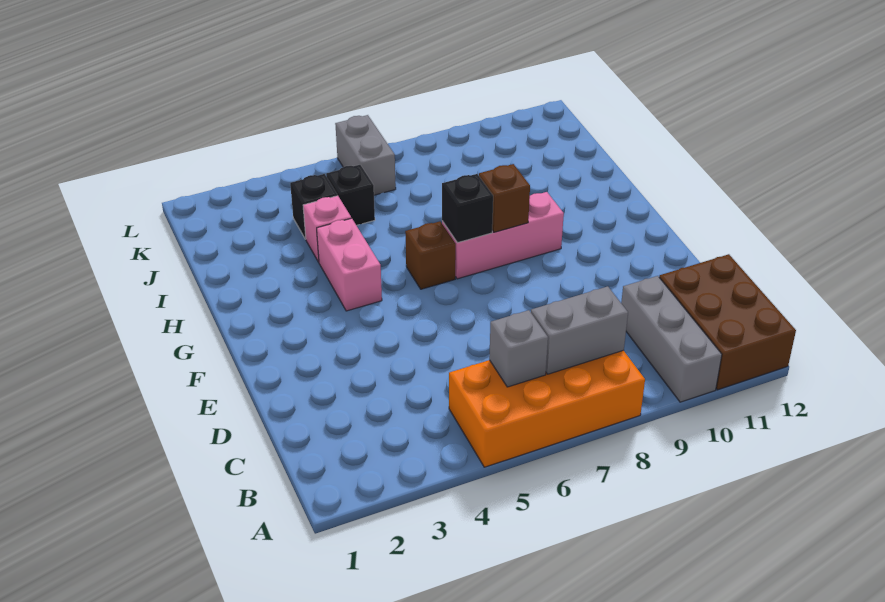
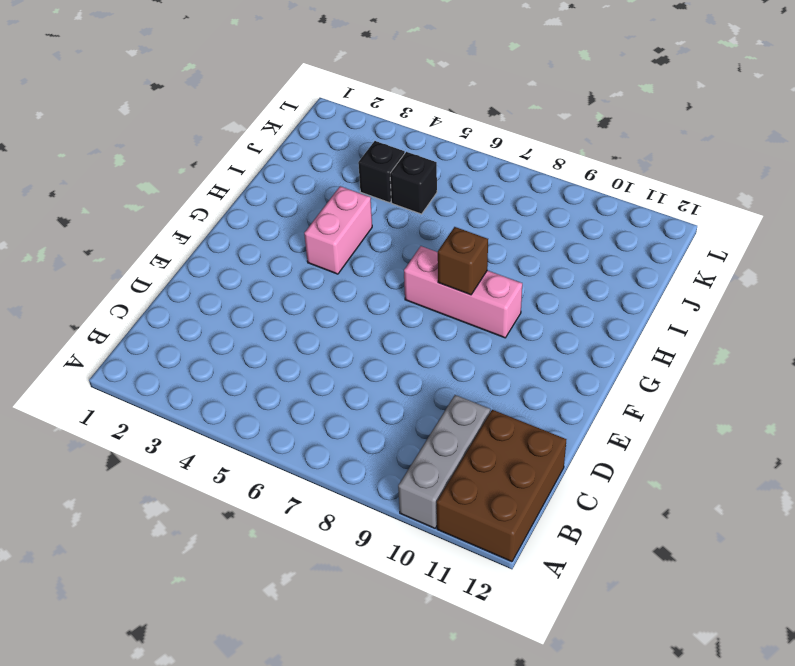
none -> orange 2x4 brick [449,350,645,467]
none -> brown 1x1 brick [405,221,456,289]
none -> pink 1x1 brick [303,196,351,262]

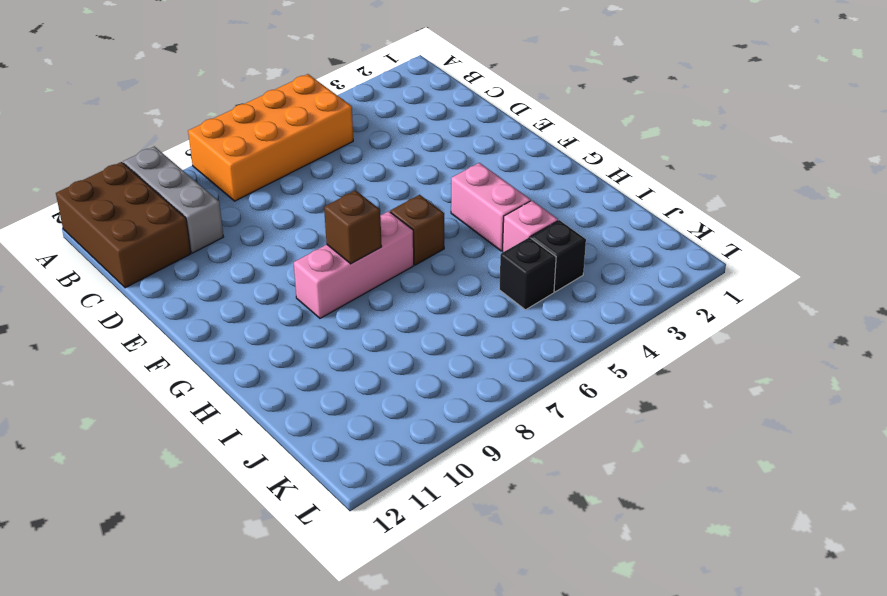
none -> grey 1x2 brick [335,115,396,195]
none -> grey 1x1 brick [489,310,548,387]
none -> grey 1x2 brick [531,286,628,374]

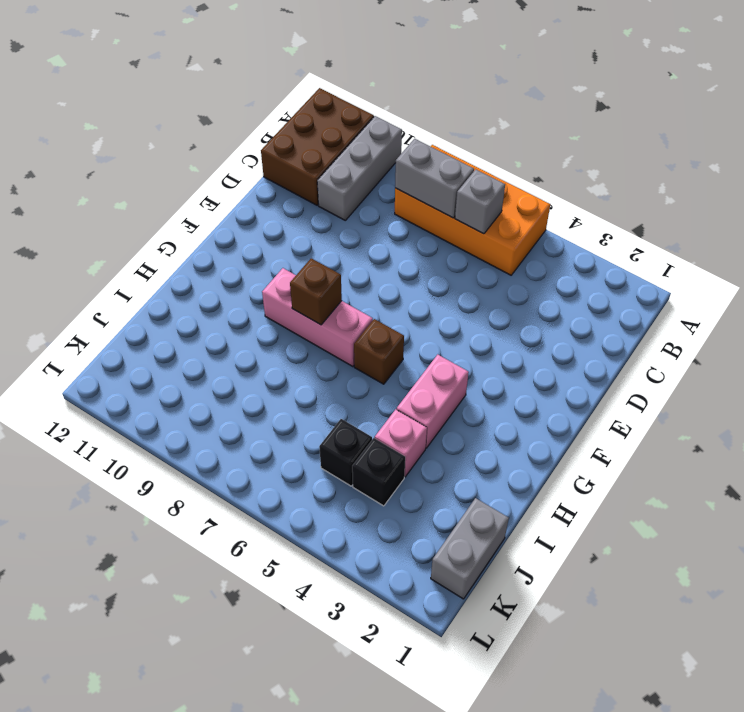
grey 1x2 brick [431,498,509,599] -> grey 1x2 brick moved to [335,115,396,195]
none -> black 1x1 brick [442,174,493,243]

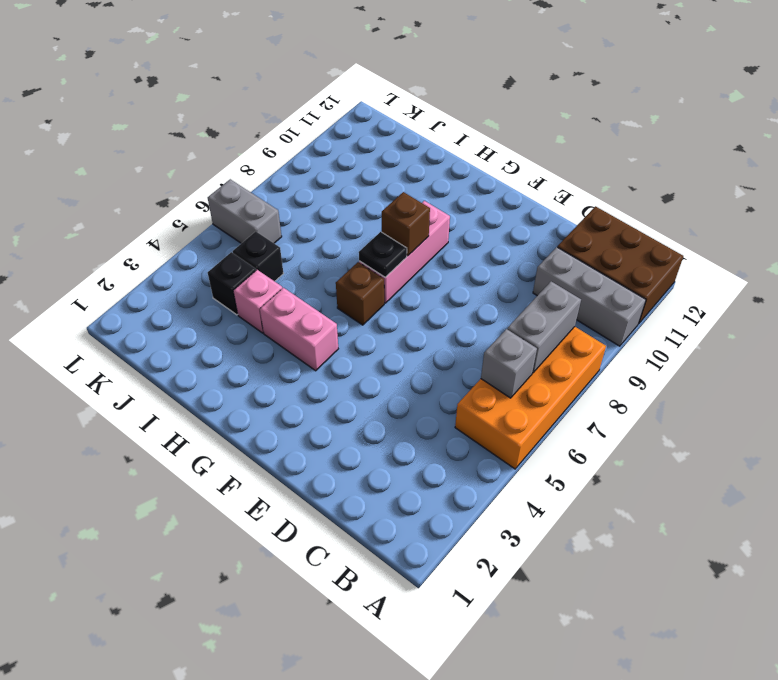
black 1x1 plate [359,232,407,277] -> black 1x1 brick [442,174,493,243]

